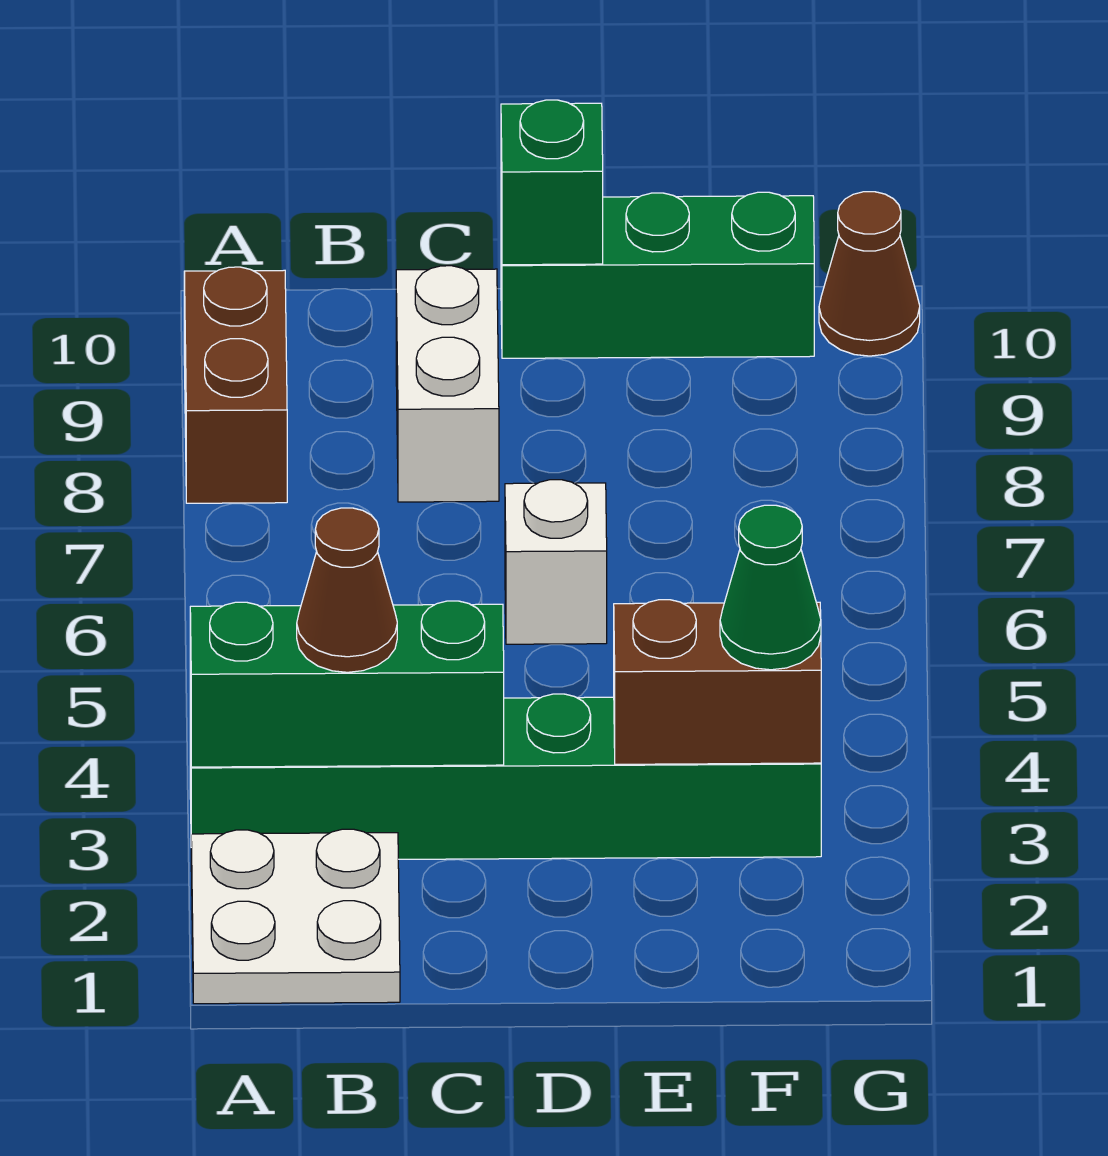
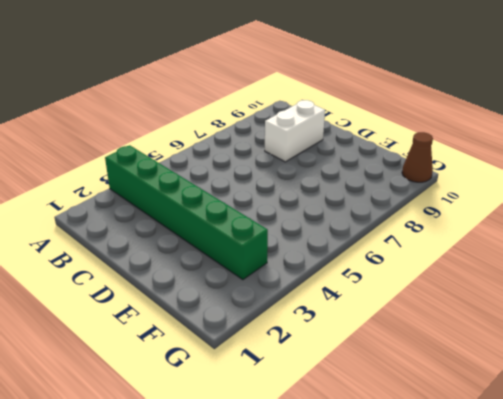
none -> white 2x2 plate [191,829,400,1004]
none -> brown 1x2 brick [184,267,287,503]
none -> white 1x1 brick [505,480,607,644]

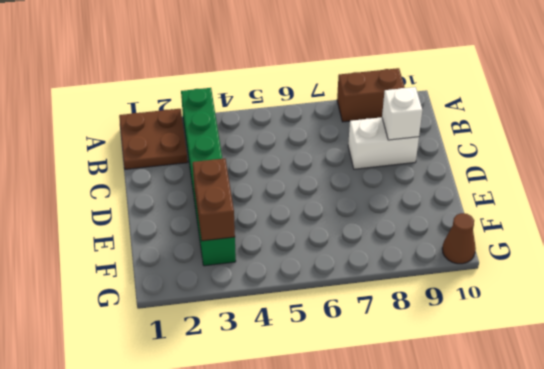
brown 2x2 plate [119,109,188,169] -> white 2x2 plate [191,829,400,1004]
white 1x1 brick [382,87,422,140] -> white 1x1 brick moved to [505,480,607,644]
none -> green 1x3 brick [501,192,814,358]
none -> green 1x3 brick [190,601,504,767]
none -> green 1x1 brick [501,100,603,265]

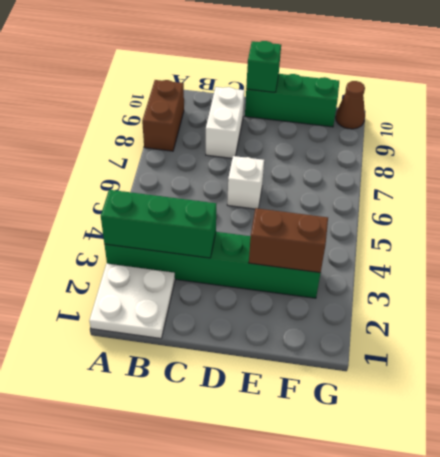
none -> brown 1x1 cone [297,508,397,672]
none -> green 1x1 cone [720,505,821,670]

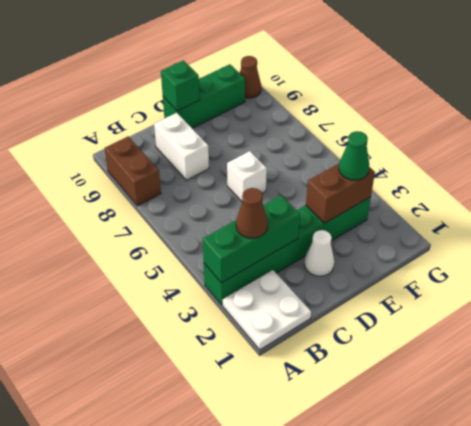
white 1x1 cone [304,230,334,276] -> none

